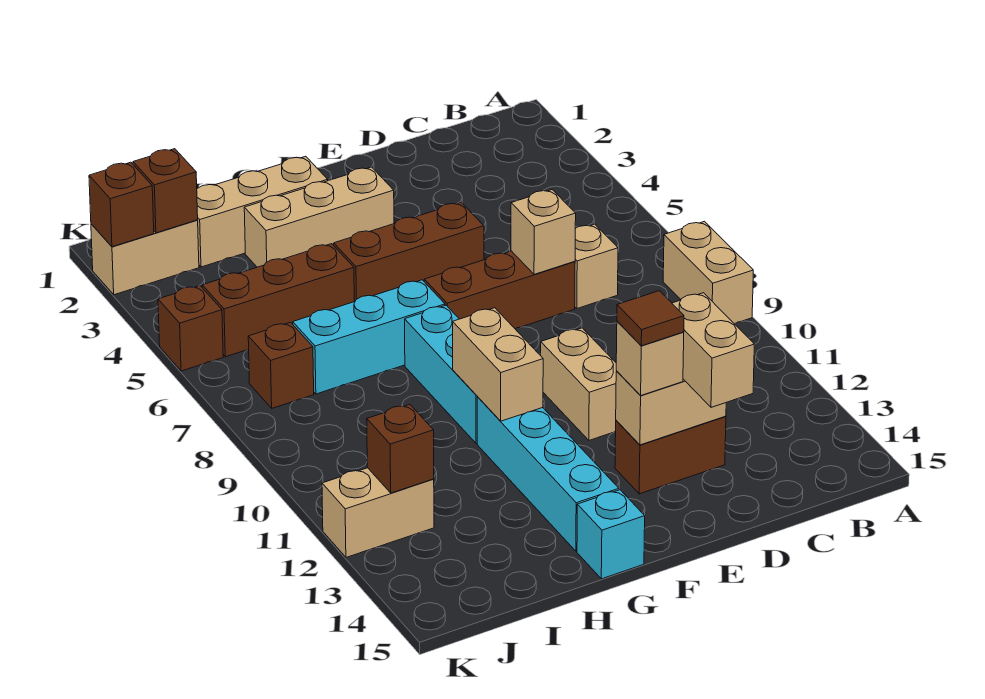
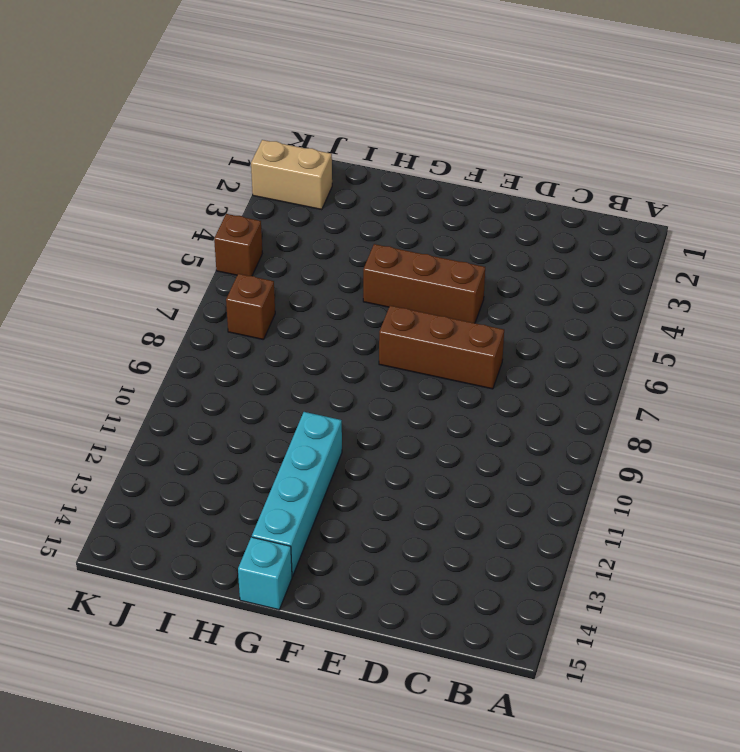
none -> tan 1x2 brick [663,221,753,324]
none -> tan 1x1 brick [575,224,618,308]
none -> brown 1x2 brick [615,416,726,494]

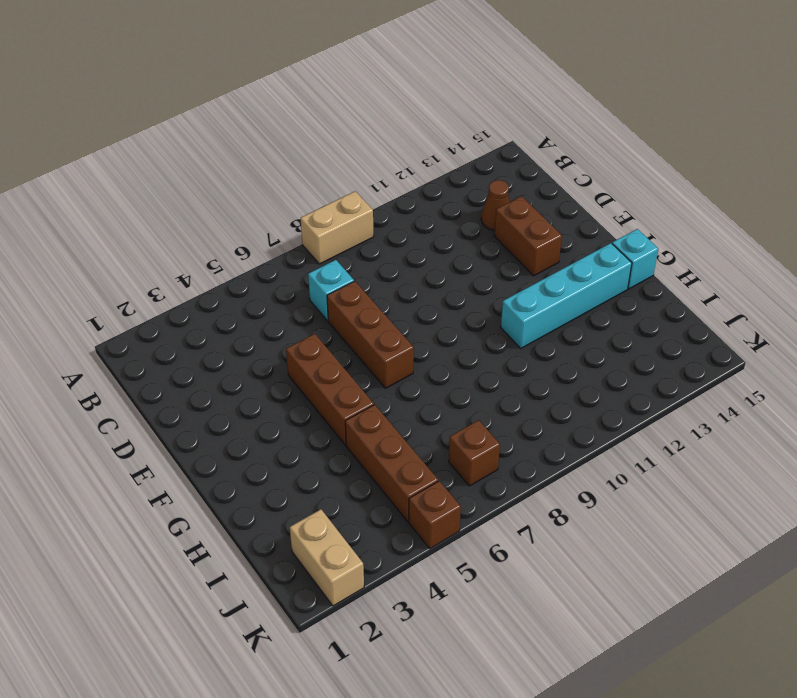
cyan 1x1 brick [308,260,354,321] -> tan 1x1 brick [575,224,618,308]
brown 1x1 cone [481,180,510,231] -> none
none -> tan 1x2 brick [541,328,616,440]
none -> tan 1x3 brick [244,167,394,267]
none -> tan 1x3 brick [197,156,328,267]

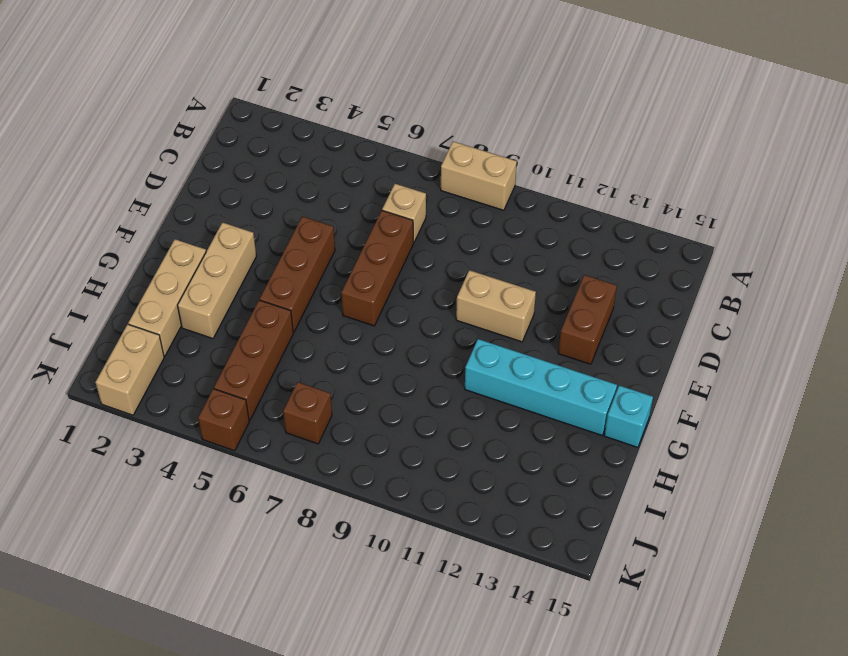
none -> cyan 1x3 brick [293,280,445,394]
none -> cyan 1x3 brick [405,305,478,444]
none -> tan 1x2 brick [322,468,434,557]

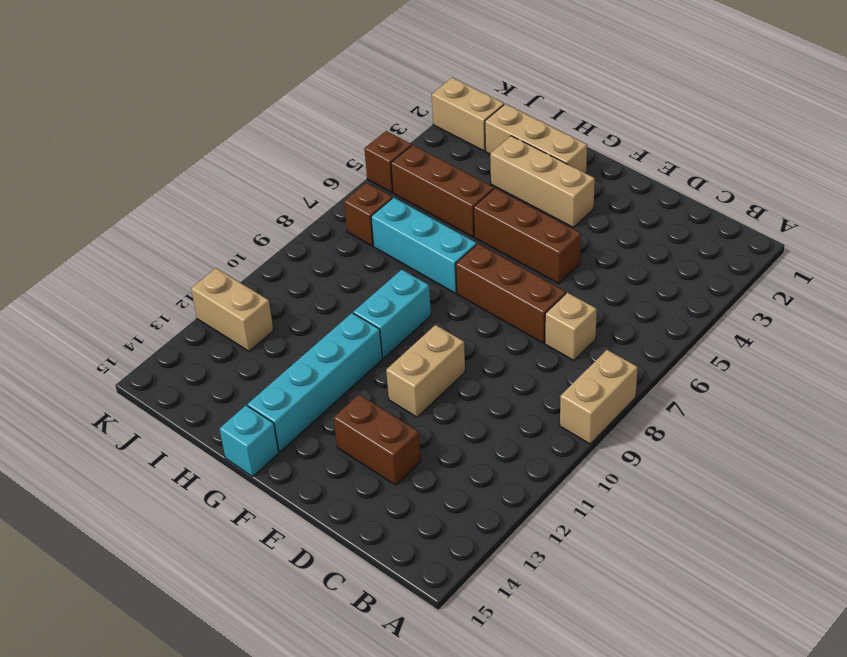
cyan 1x2 brick [353,270,431,358] -> cyan 1x3 brick [405,305,478,444]
none -> tan 1x1 brick [511,190,576,274]
none -> tan 1x2 brick [616,371,726,445]
none -> tan 1x2 brick [453,308,543,421]

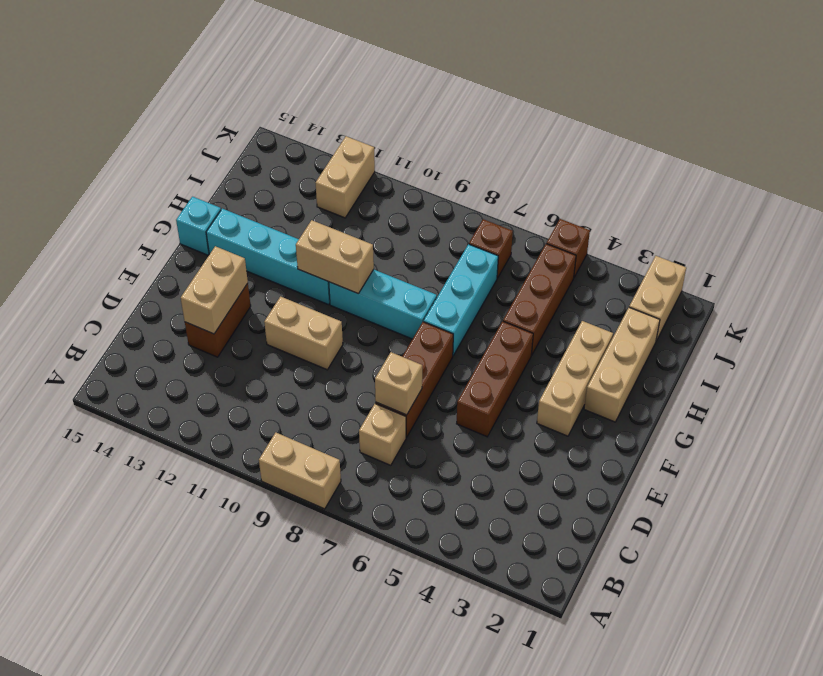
none -> brown 1x1 brick [133,149,198,233]
none -> brown 1x1 brick [367,404,434,493]
none -> brown 1x1 brick [89,162,154,247]

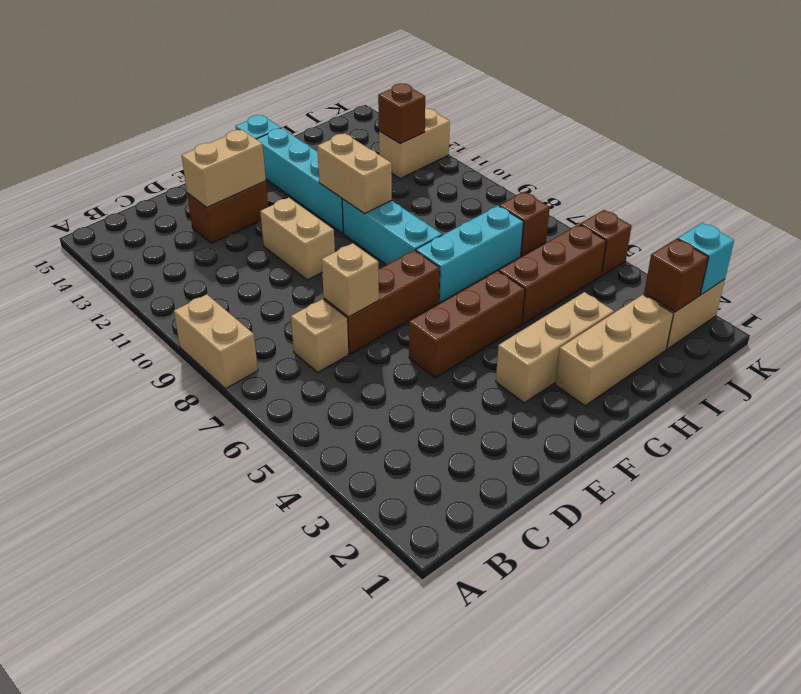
cyan 1x1 brick [678,223,734,295] -> brown 1x1 brick [89,162,154,247]
none -> tan 1x2 brick [672,293,754,407]
none -> tan 1x1 brick [616,321,684,396]
none -> brown 1x1 tile [617,291,684,346]

